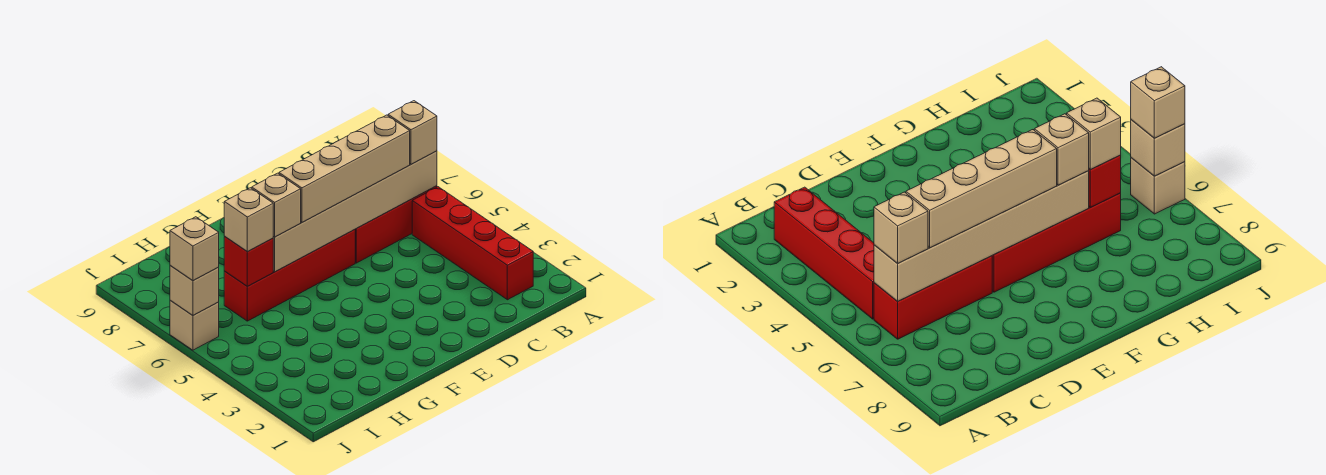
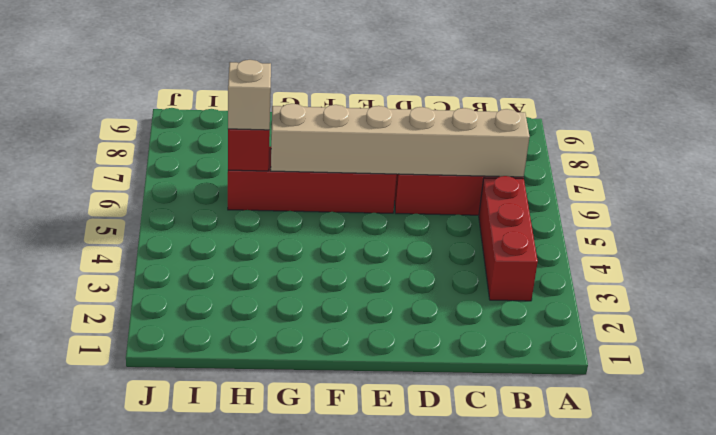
red 1x3 brick [479,176,538,301] -> red 1x4 brick [412,187,533,300]
none -> tan 1x1 brick [170,300,219,350]
none -> tan 1x1 brick [170,266,219,315]
none -> tan 1x1 brick [388,101,437,164]

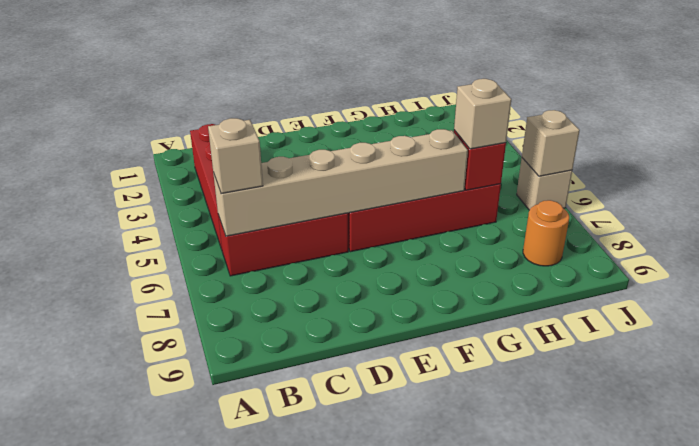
orange 1x1 round brick [523,200,569,266] -> none
none -> tan 1x4 brick [279,115,410,222]
none -> tan 1x1 brick [252,173,301,237]
none -> tan 1x1 brick [170,217,219,281]

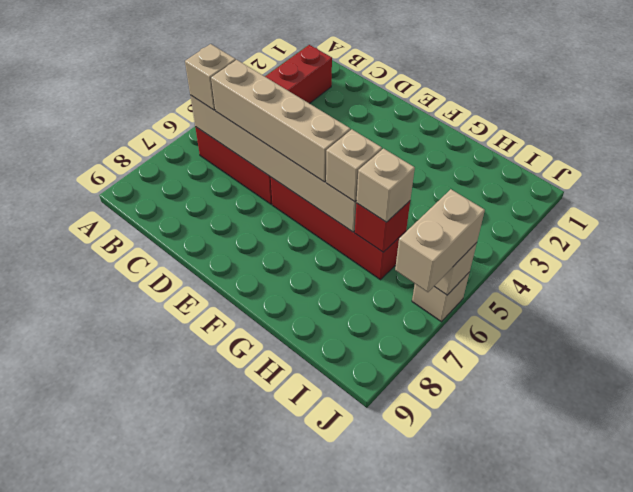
tan 1x2 brick [395,189,485,292] -> tan 1x1 brick [170,217,219,281]

